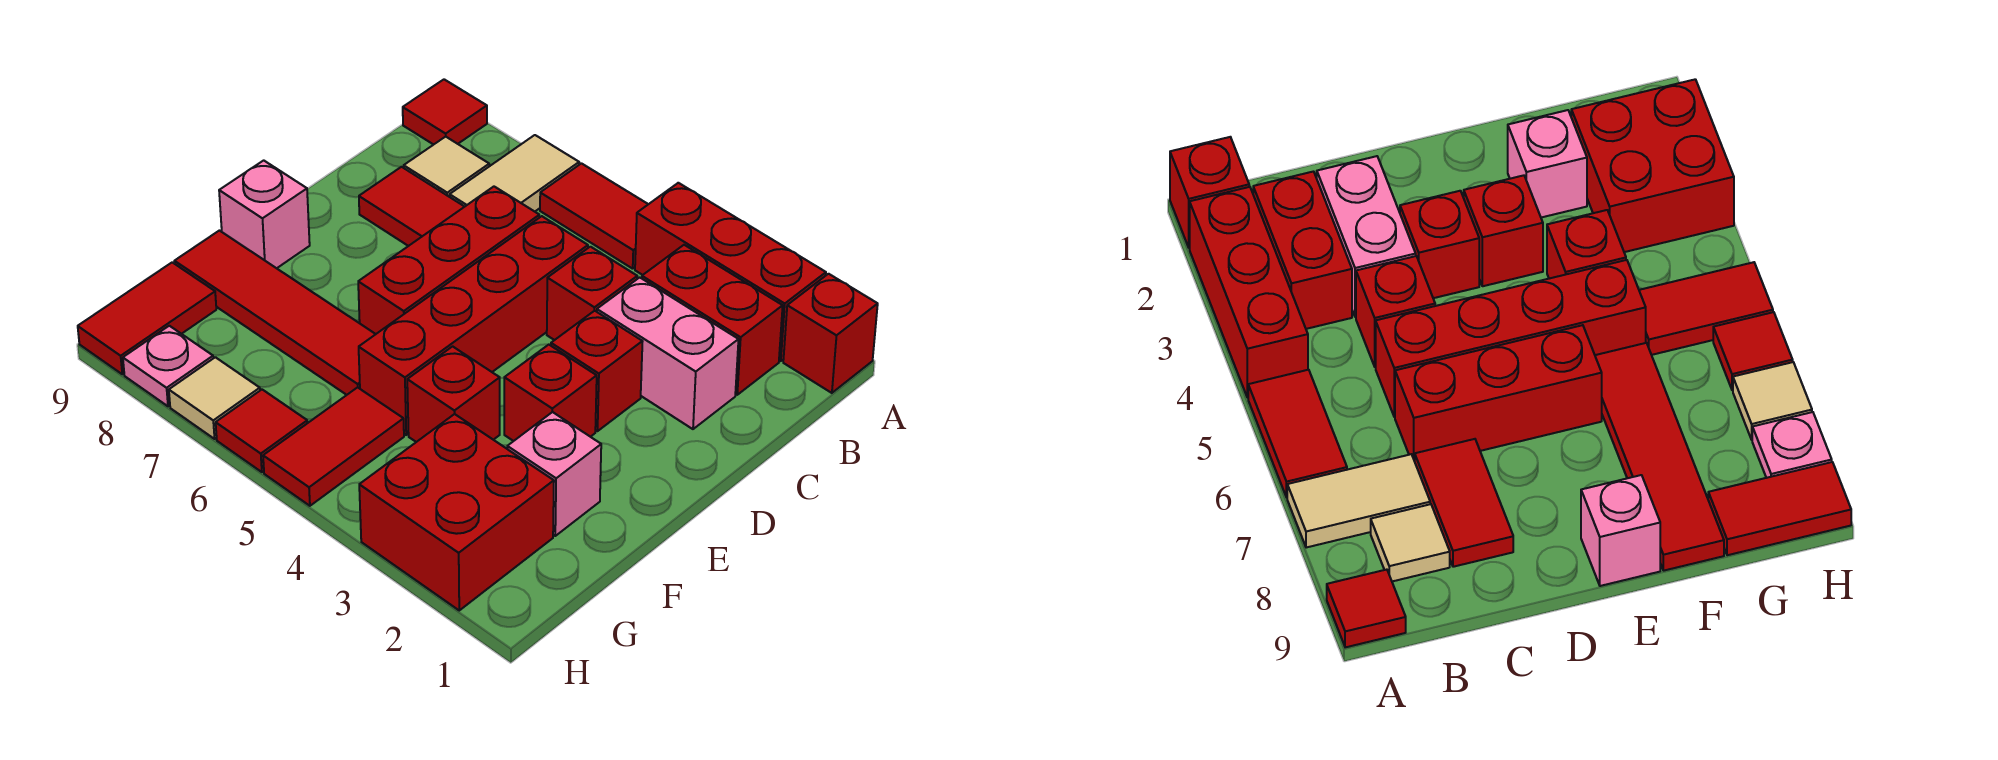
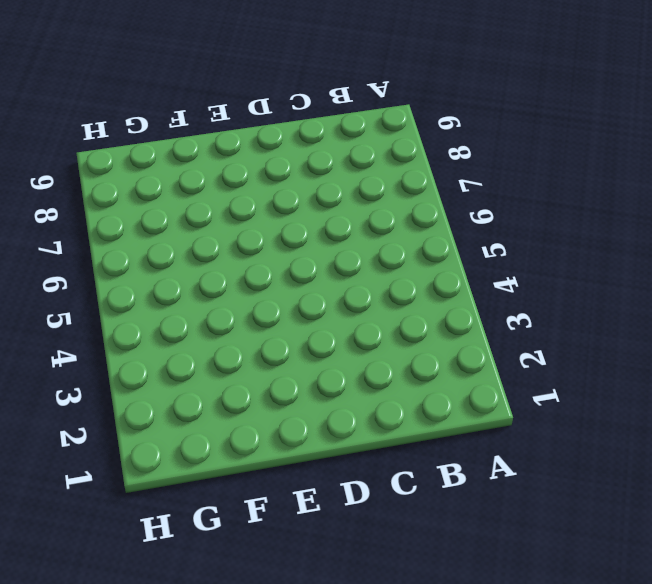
none -> red 1x1 brick [783,274,878,393]
none -> red 1x3 brick [635,183,826,361]
none -> red 1x2 tile [540,163,648,269]

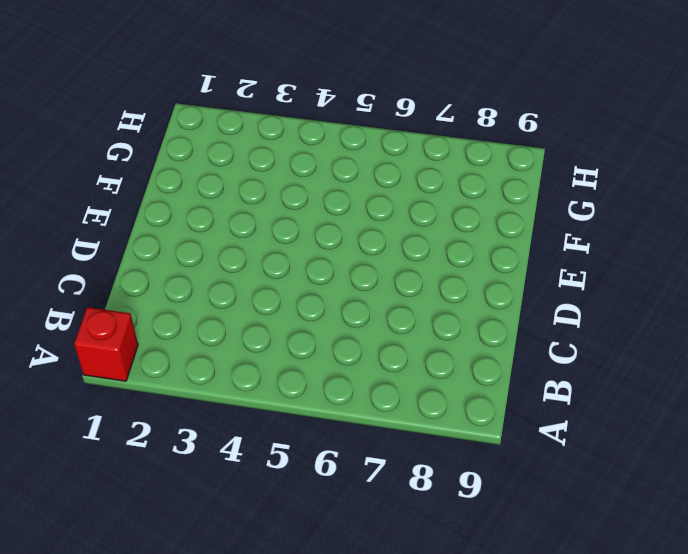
none -> red 1x3 brick [635,183,826,361]
none -> red 1x2 tile [540,163,648,269]
none -> tan 1x2 tile [450,135,579,212]

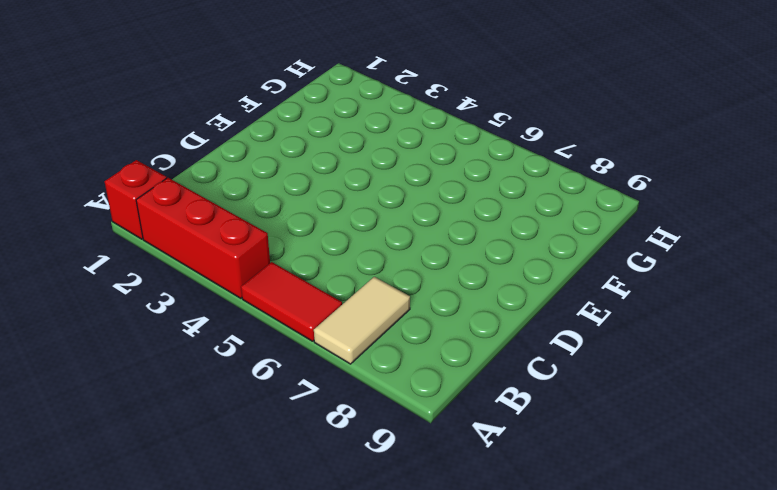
none -> red 1x1 tile [403,79,487,145]
none -> red 1x2 brick [642,245,783,395]
none -> tan 1x1 tile [404,137,489,197]

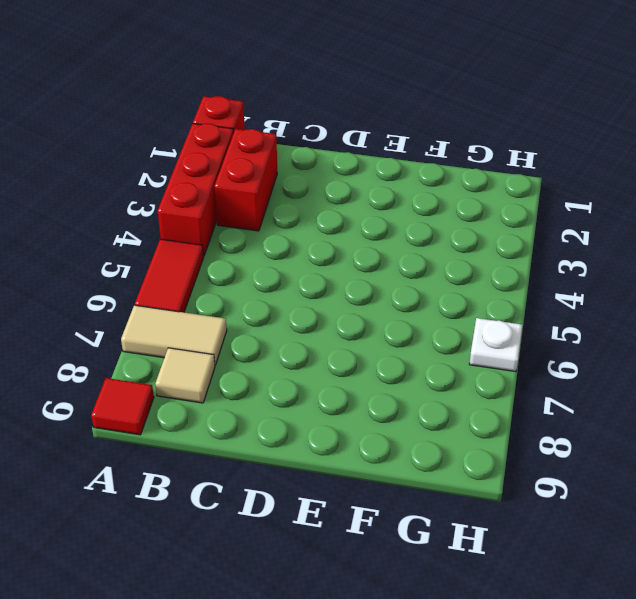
white 1x1 plate [469,318,522,372] -> red 1x1 tile [216,390,307,472]
none -> pink 1x2 brick [597,277,739,429]
none -> red 1x1 brick [547,247,637,340]
none -> red 1x4 brick [359,216,588,435]

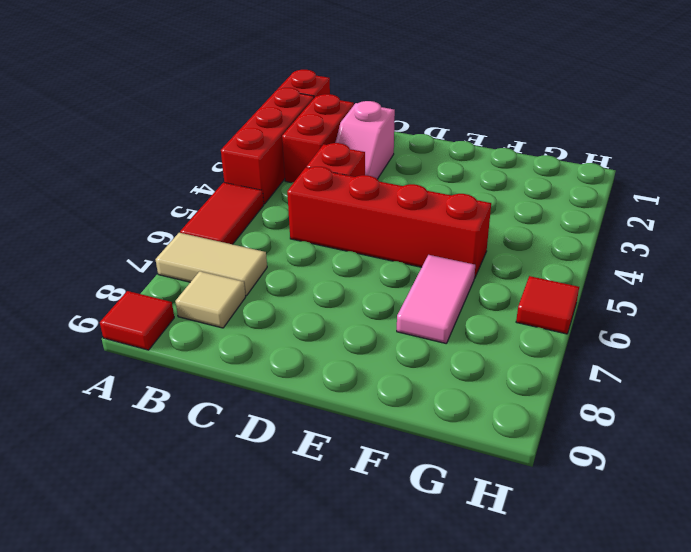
pink 1x2 slope [335,101,395,179] -> pink 1x2 brick [597,277,739,429]
pink 1x2 tile [397,255,475,343] -> red 1x4 tile [175,231,376,395]
none -> red 1x3 brick [358,187,539,334]
none -> red 1x2 tile [359,167,465,246]
none -> red 1x1 brick [551,311,643,431]

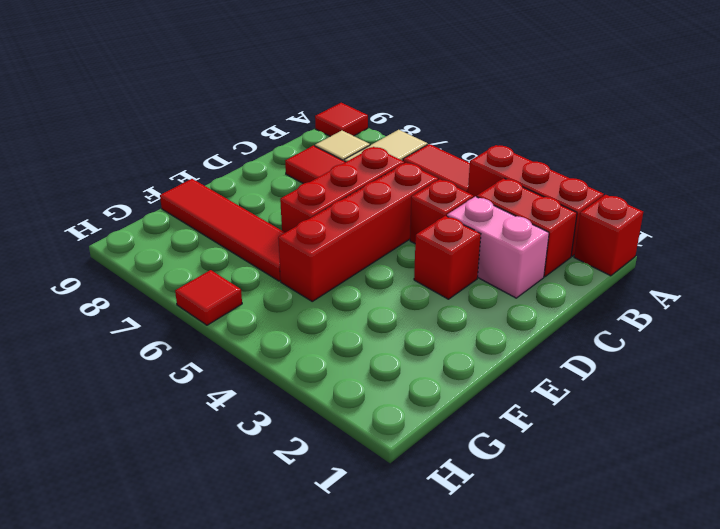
none -> red 1x1 brick [504,345,597,441]
none -> pink 1x1 brick [219,160,310,268]
none -> pink 1x1 brick [507,412,601,536]

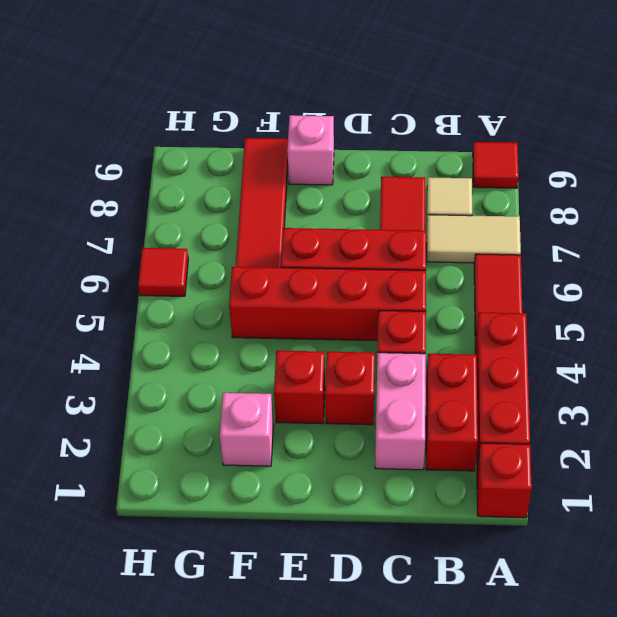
none -> red 1x1 brick [407,346,500,442]
none -> red 2x2 brick [359,414,554,610]
none -> red 1x2 tile [263,387,404,506]

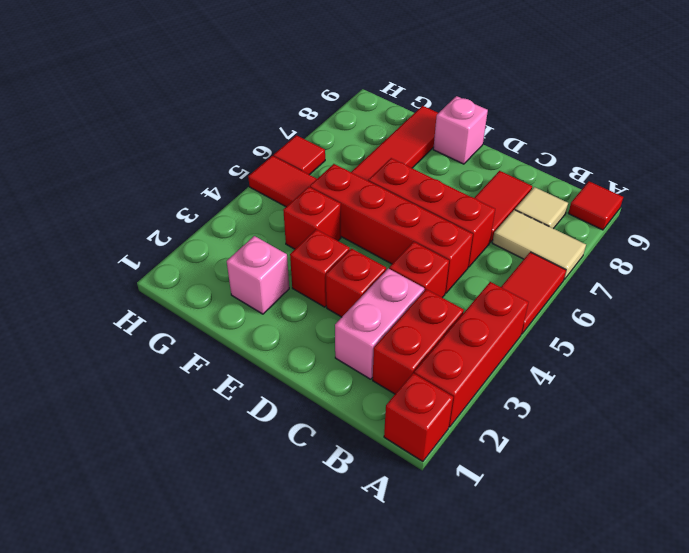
none -> red 2x2 brick [359,414,554,610]
none -> red 1x2 tile [78,262,216,374]
none -> tan 1x1 tile [169,357,260,439]

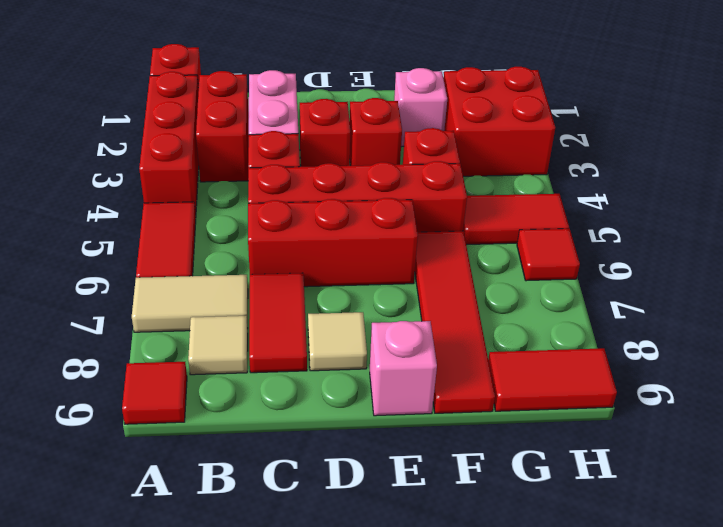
tan 1x1 tile [308,312,367,371] -> tan 1x1 tile moved to [169,357,260,439]
none -> pink 1x1 plate [123,326,213,406]

